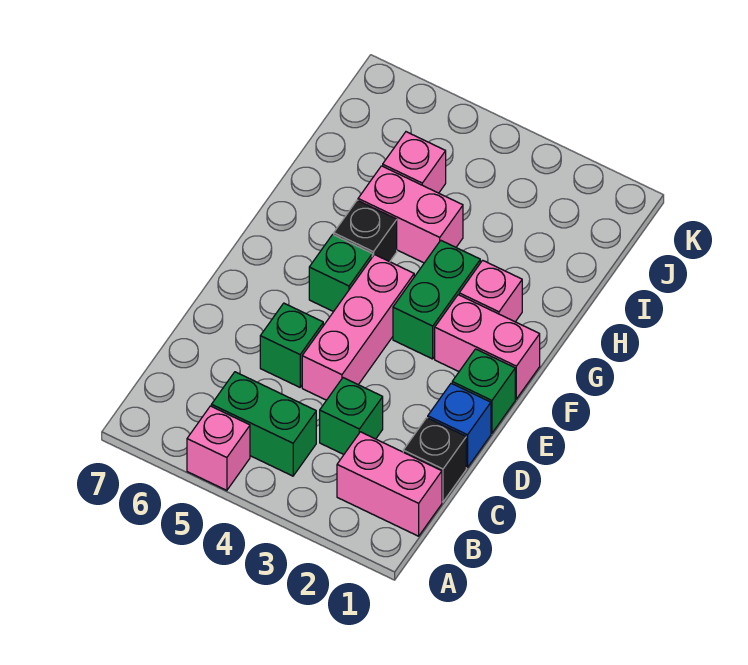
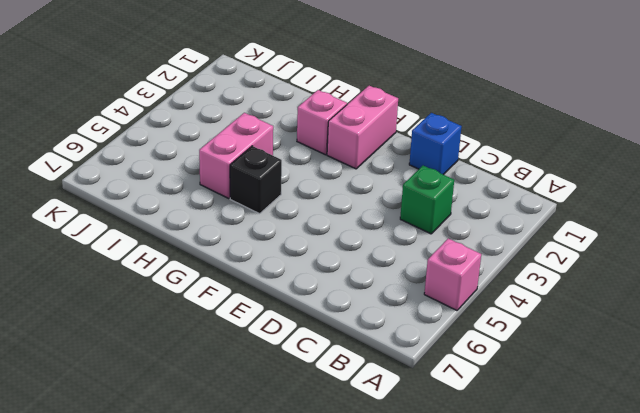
none -> pink 1x2 brick [337,432,442,536]
none -> green 1x2 brick [211,372,316,476]
none -> black 1x1 brick [403,418,466,502]

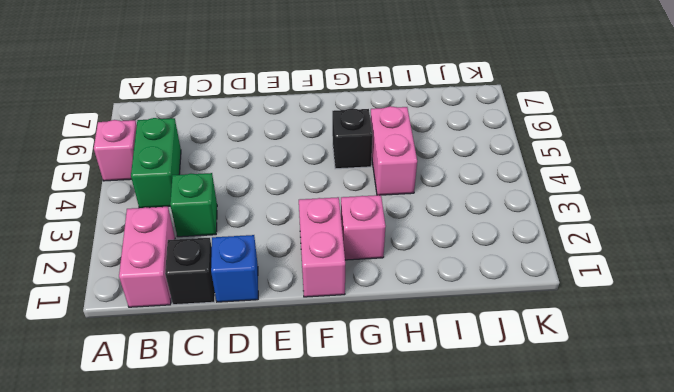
none -> pink 1x3 brick [302,255,414,400]
none -> green 1x1 brick [260,303,323,387]
none -> green 1x1 brick [452,349,515,433]

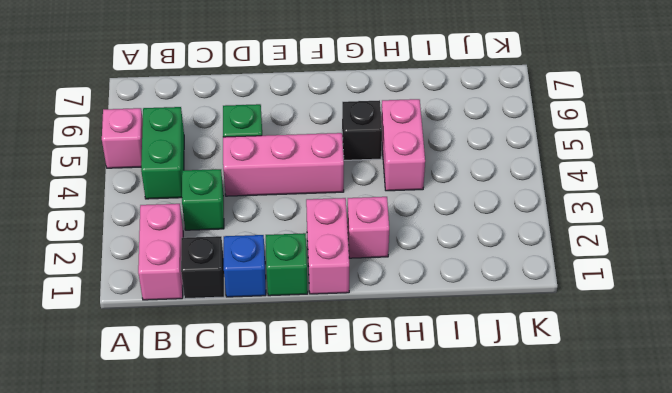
none -> green 1x2 brick [393,241,480,359]
none -> green 1x1 brick [309,235,372,312]
none -> pink 1x1 brick [383,132,446,193]

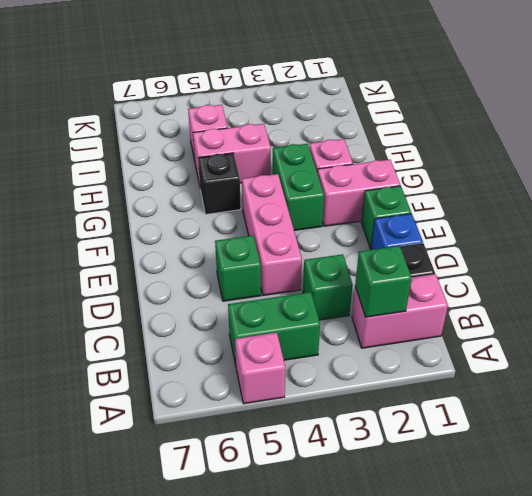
green 1x1 brick [355,246,412,317] -> green 1x1 brick moved to [309,235,372,312]

